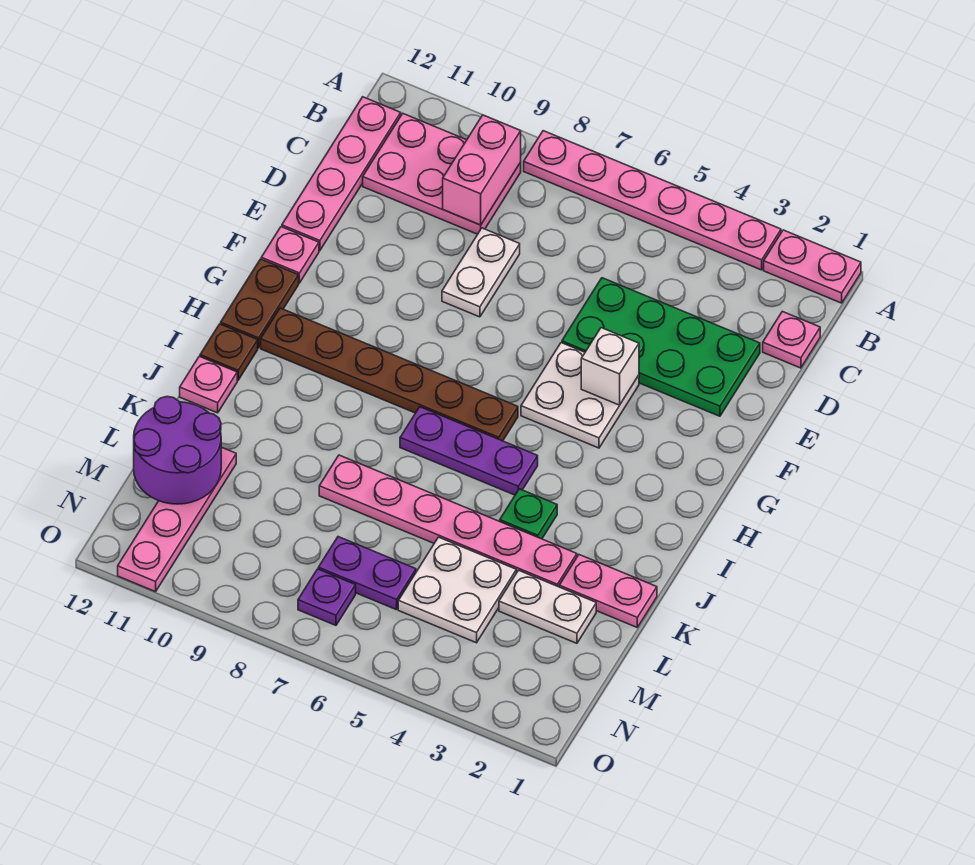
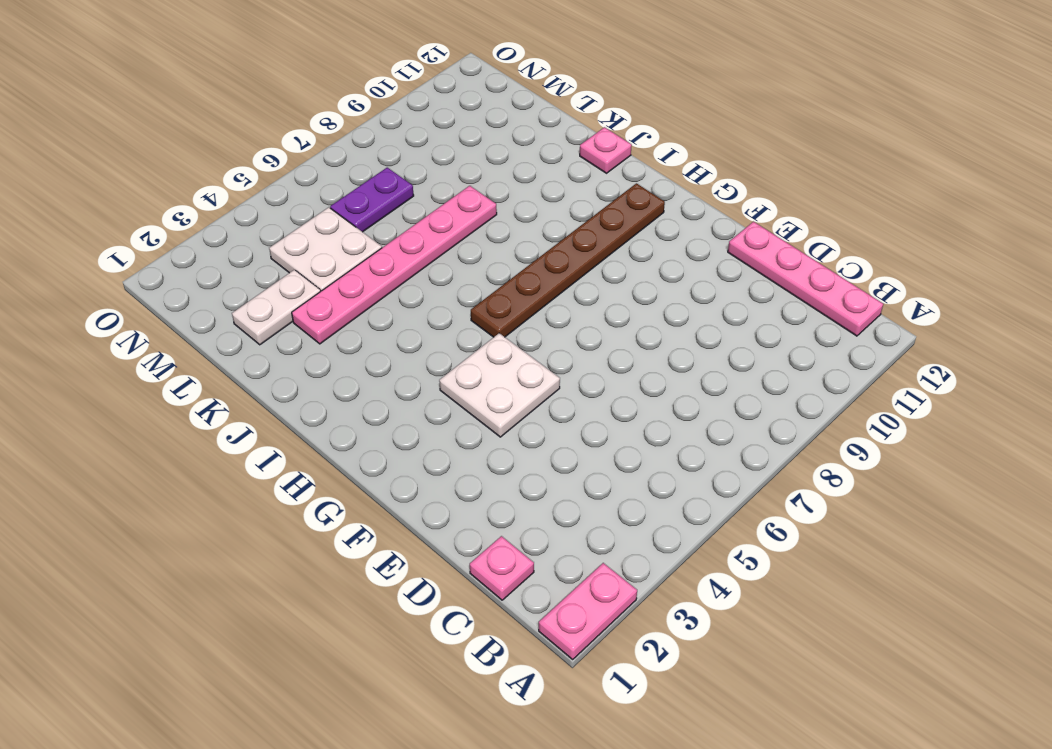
none -> pink 1x6 plate [524,131,781,270]
none -> pink 2x3 plate [363,114,521,234]
none -> green 2x4 plate [562,278,760,416]

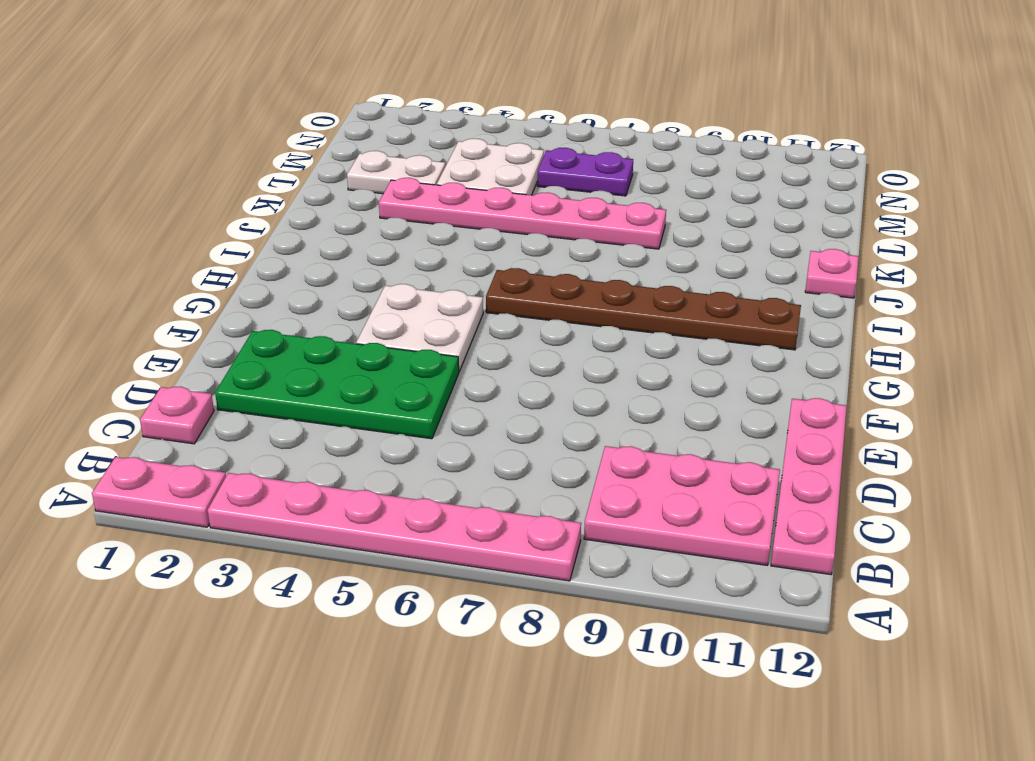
none -> white 1x2 plate [442,228,520,317]
none -> pink 1x1 plate [261,227,319,283]
none -> brown 1x2 plate [221,259,299,348]

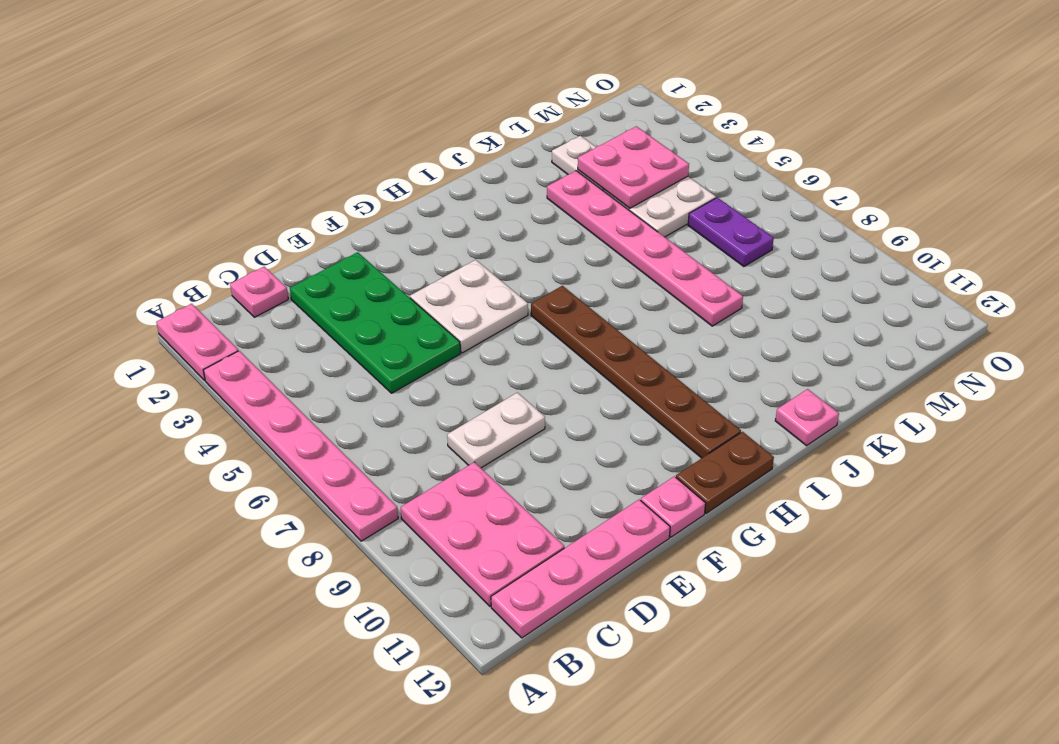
pink 2x2 plate [578,126,689,208] -> none
none -> purple 1x3 plate [400,407,538,495]
none -> brown 1x1 plate [200,324,258,380]
none -> green 1x1 plate [500,489,557,539]

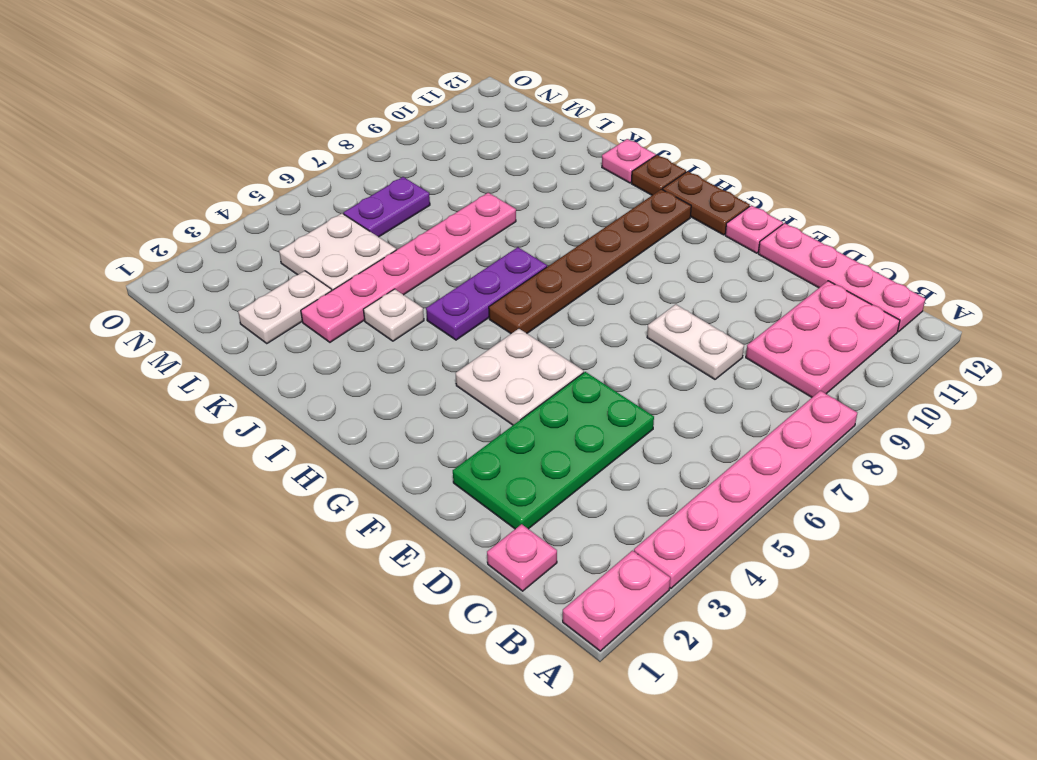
white 1x1 plate [363,289,424,341] -> green 1x1 plate [500,489,557,539]
none -> pink 1x2 plate [559,555,657,627]
none -> pink 1x4 plate [118,447,236,592]
none -> purple 1x1 plate [298,569,356,625]

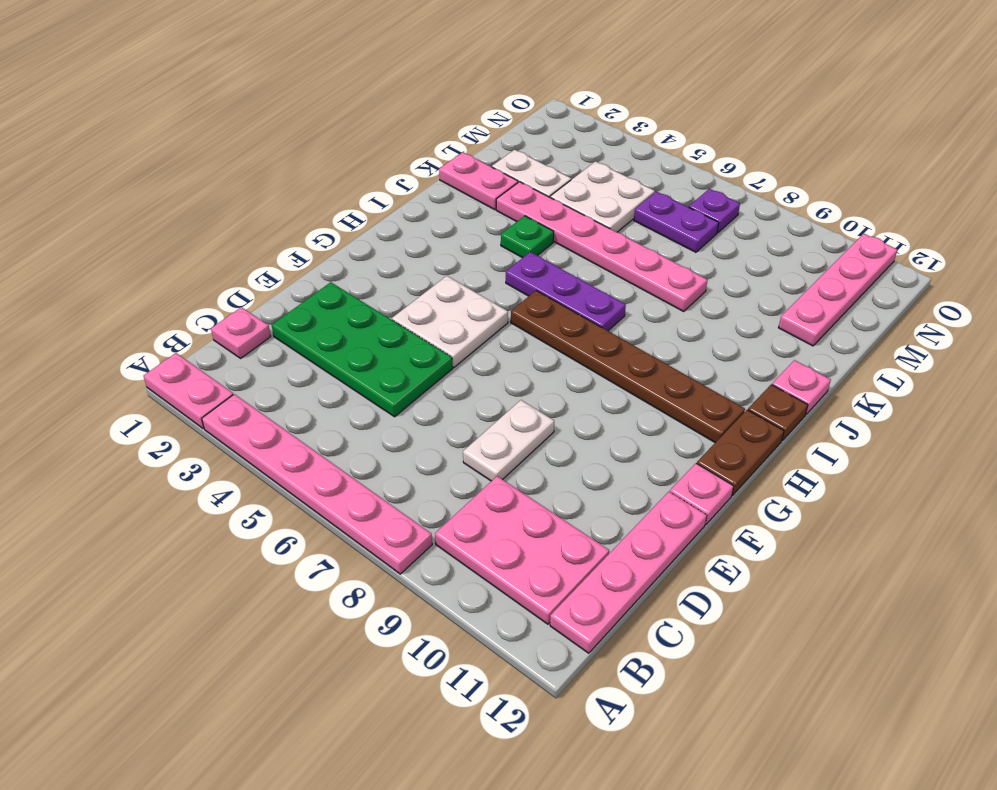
none -> pink 1x2 brick [443,115,521,225]
none -> white 1x1 brick [581,328,639,405]
none -> purple 2x2 round brick [134,397,221,504]

